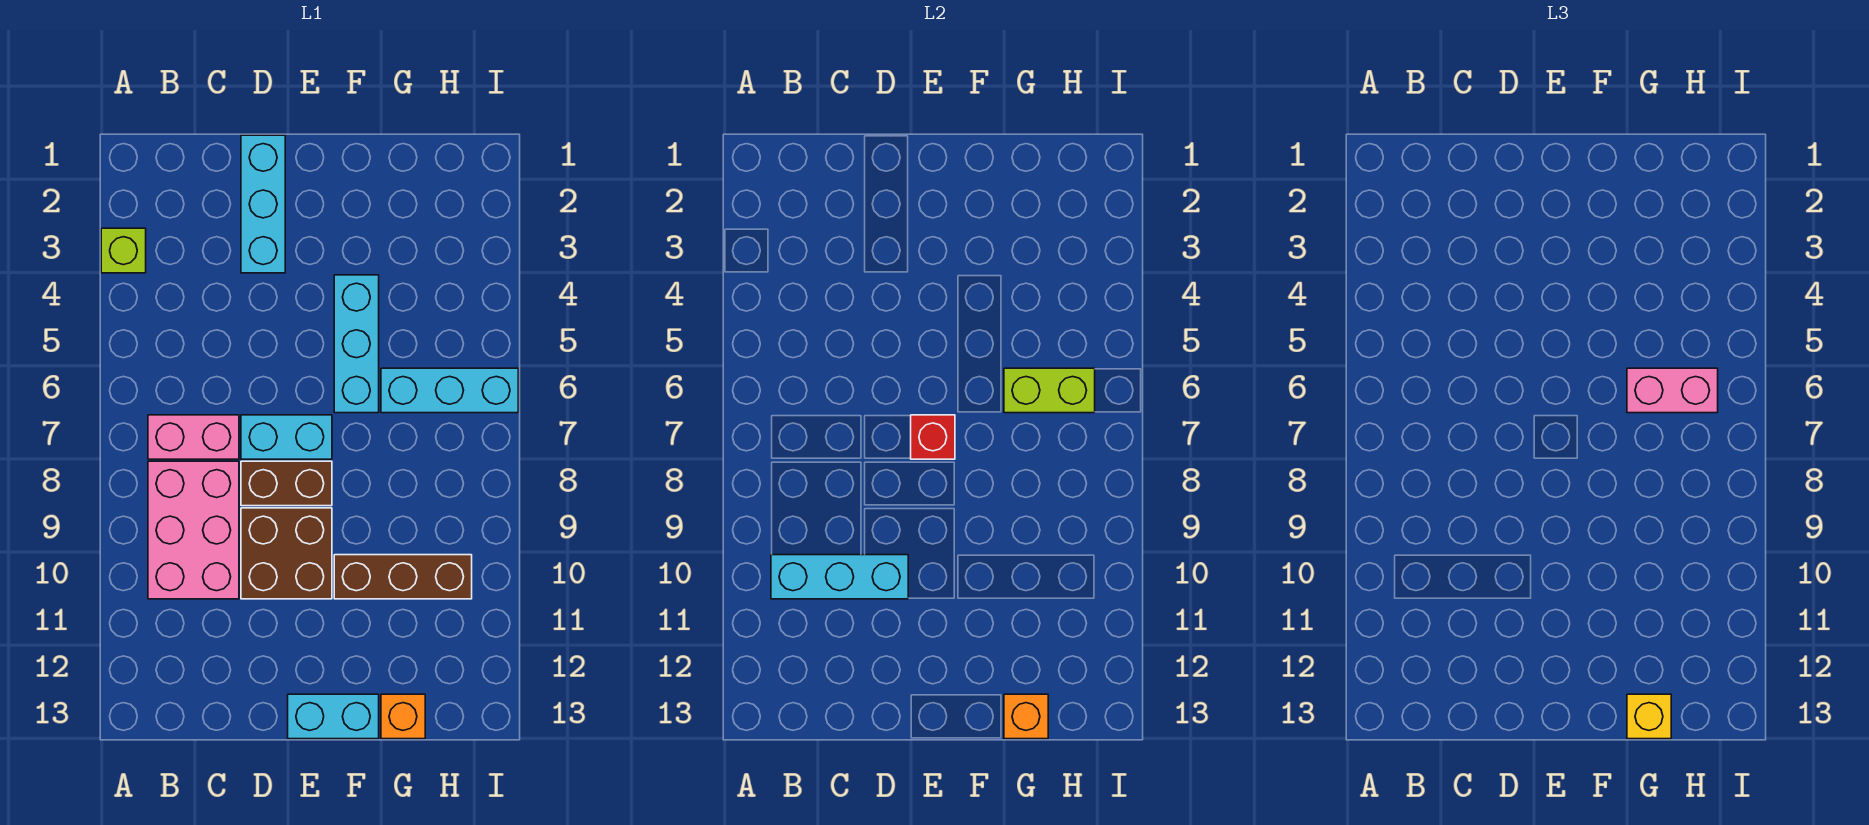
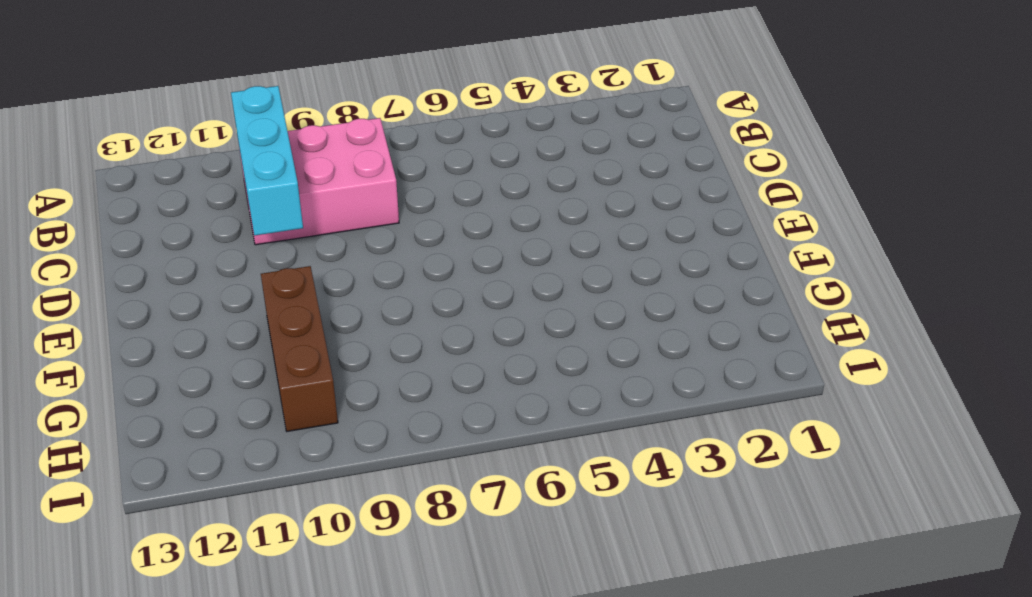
none -> lime 1x1 brick [101,228,146,273]
none -> pink 1x2 brick [148,415,239,459]
none -> cyan 1x3 brick [241,135,285,273]

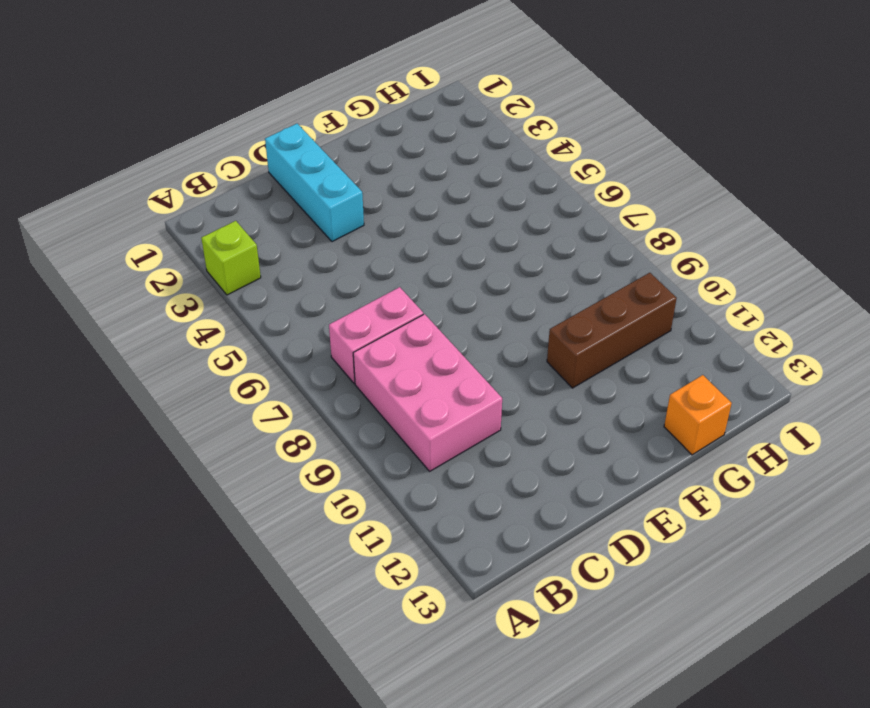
none -> cyan 1x2 brick [241,415,332,459]
none -> brown 1x2 brick [241,461,332,506]
none -> brown 2x2 brick [241,508,332,599]

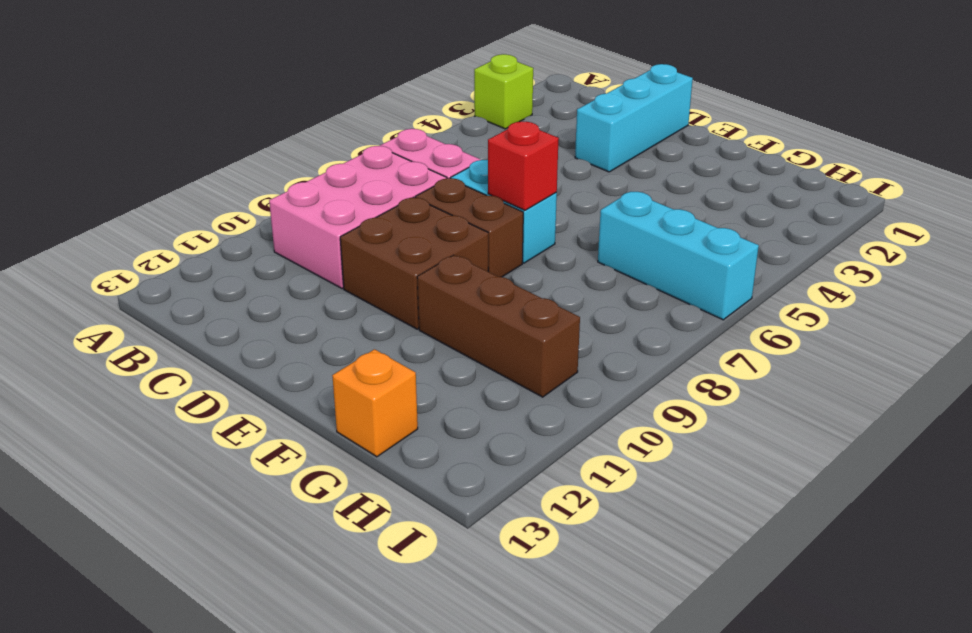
none -> cyan 1x2 brick [288,694,379,739]
none -> cyan 1x3 brick [334,275,379,413]
none -> cyan 1x3 brick [771,555,908,599]

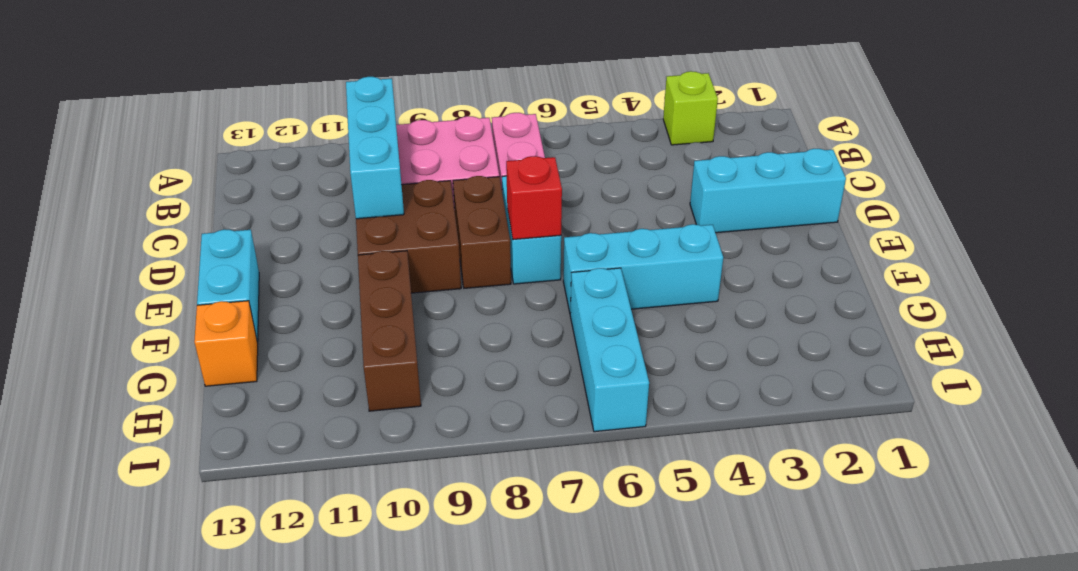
none -> lime 1x2 brick [1004,368,1095,413]
none -> orange 1x1 brick [1004,694,1048,739]
none -> pink 1x2 brick [1627,368,1718,413]

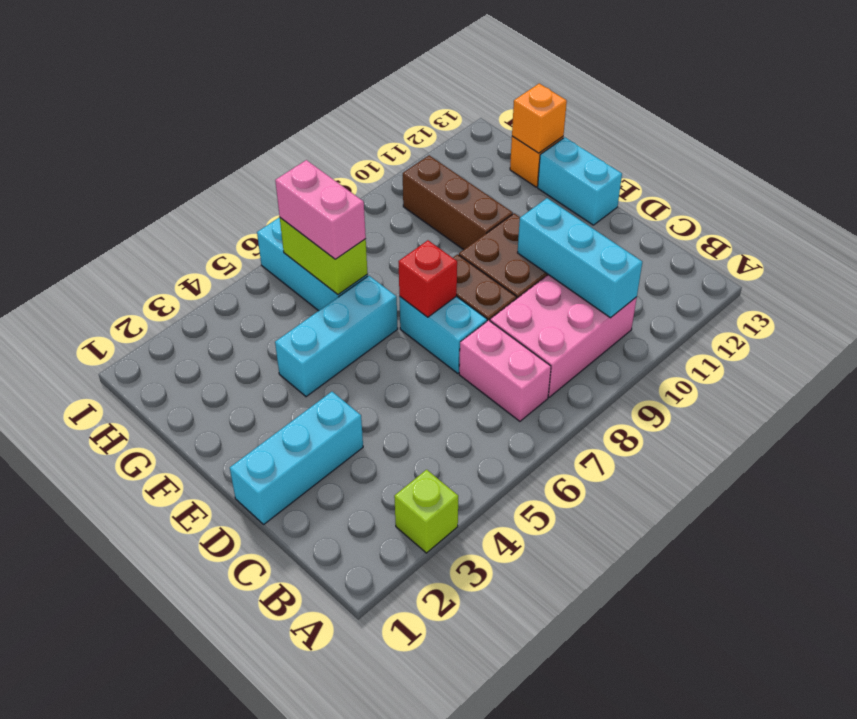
none -> yellow 1x1 brick [1627,694,1671,739]

